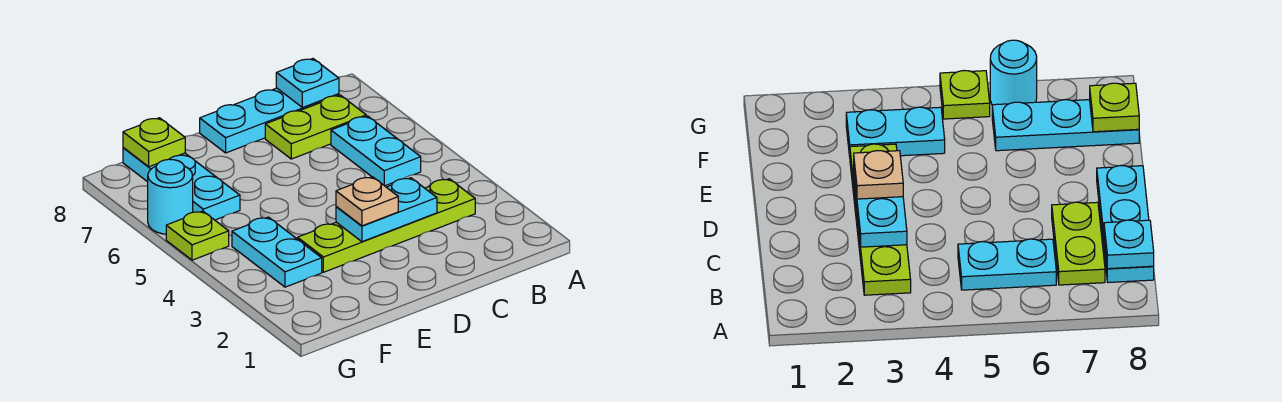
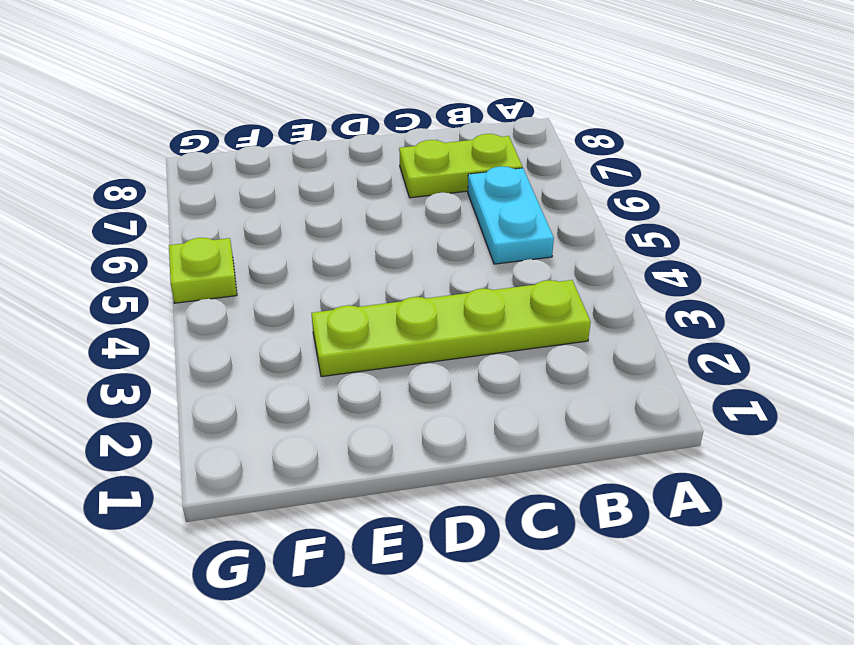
none -> cyan 1x3 plate [200,88,339,153]
none -> cyan 1x2 plate [232,217,322,287]
none -> cyan 1x3 plate [123,148,240,220]

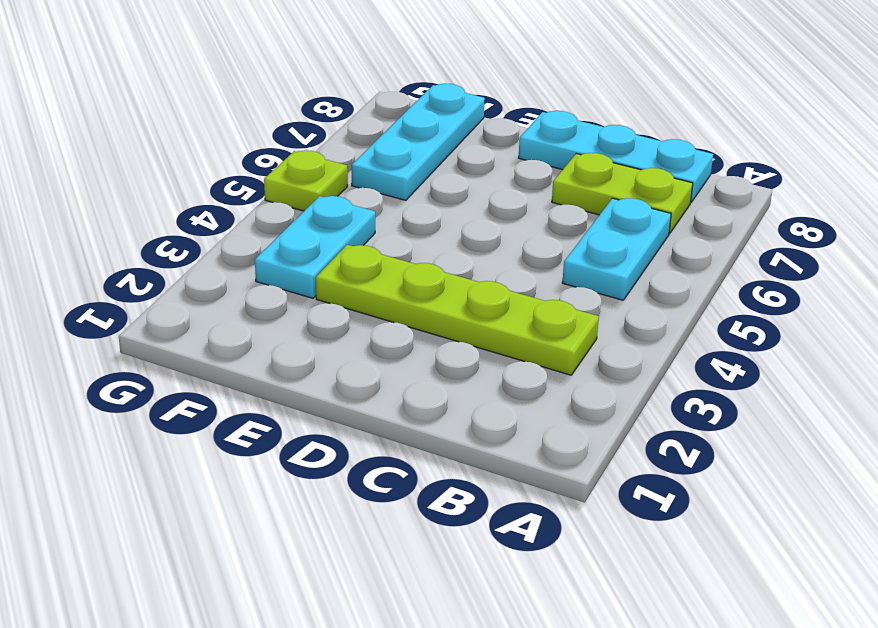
none -> cyan 1x1 round brick [148,159,193,234]
none -> cyan 1x1 plate [276,59,339,108]
none -> cyan 1x2 plate [336,178,437,242]

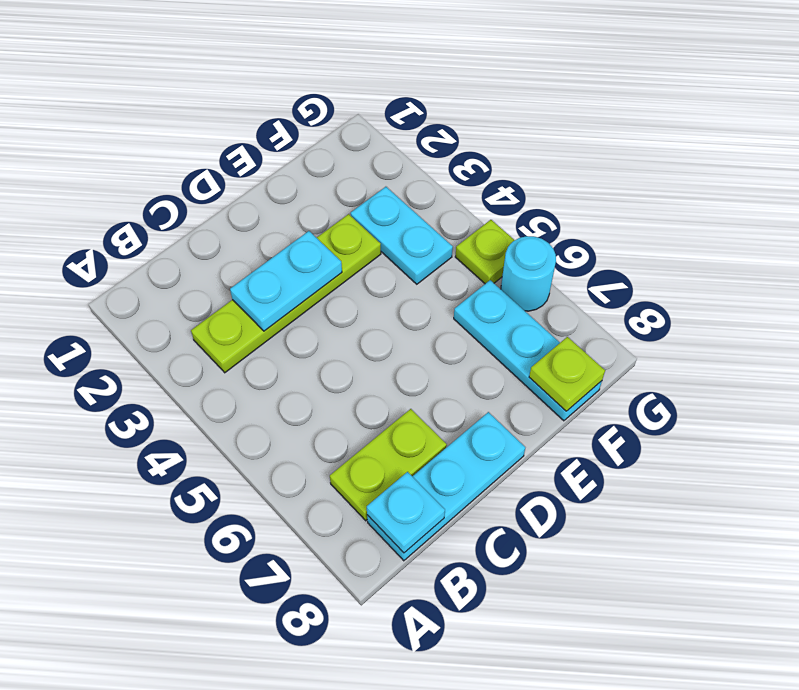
none -> cyan 1x2 plate [331,116,421,186]
none -> tan 1x1 plate [336,177,398,226]

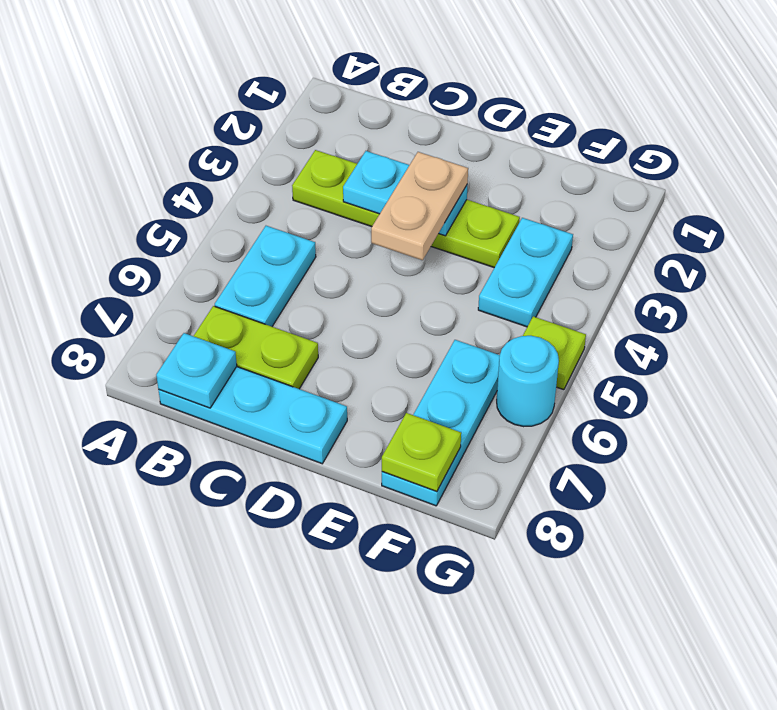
tan 1x2 plate [371,152,468,260] -> tan 1x1 plate [336,177,398,226]

